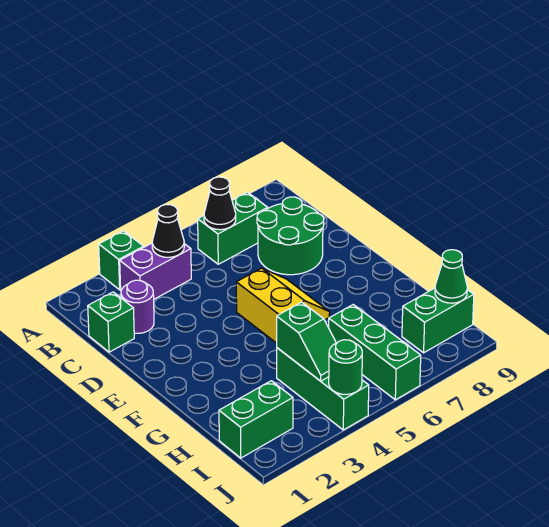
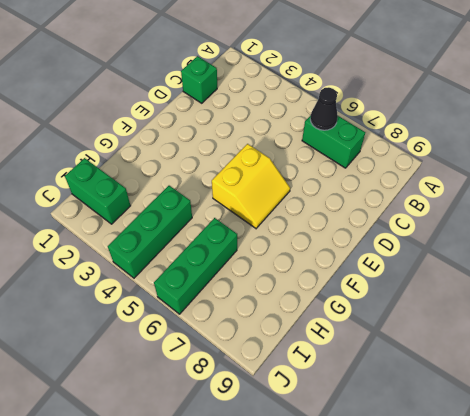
none -> green 1x1 brick [99,231,144,290]
none -> purple 1x2 brick [120,243,191,299]
none -> purple 1x1 round brick [121,280,154,333]

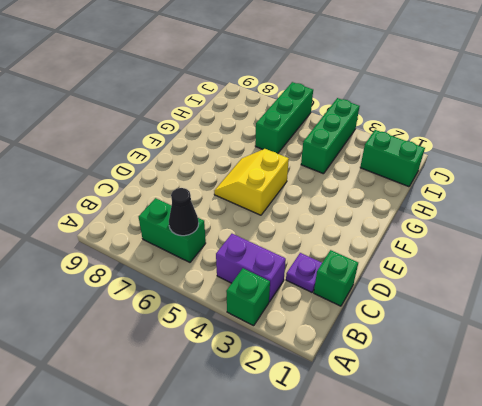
purple 1x1 plate [286,253,322,292] -> purple 1x1 round brick [121,280,154,333]
none -> green 2x2 round brick [257,197,324,275]
none -> green 1x2 brick [402,288,474,353]
none -> black 1x1 cone [152,204,184,257]

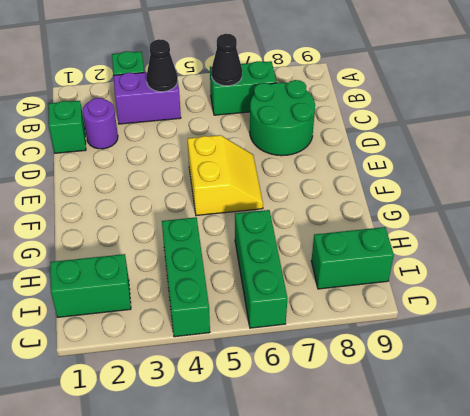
none -> green 1x2 slope [277,302,336,381]
none -> green 1x1 cone [435,250,467,303]
none -> green 1x1 round brick [329,340,362,394]

